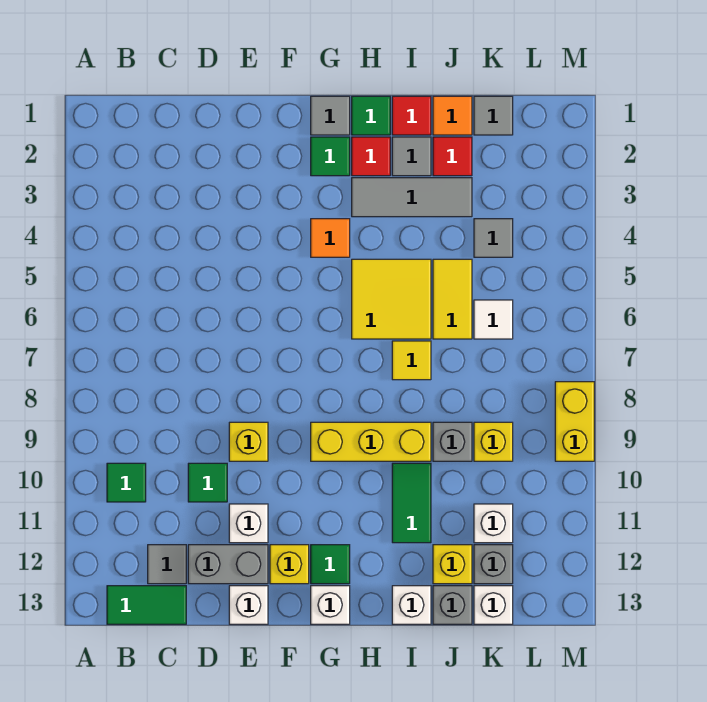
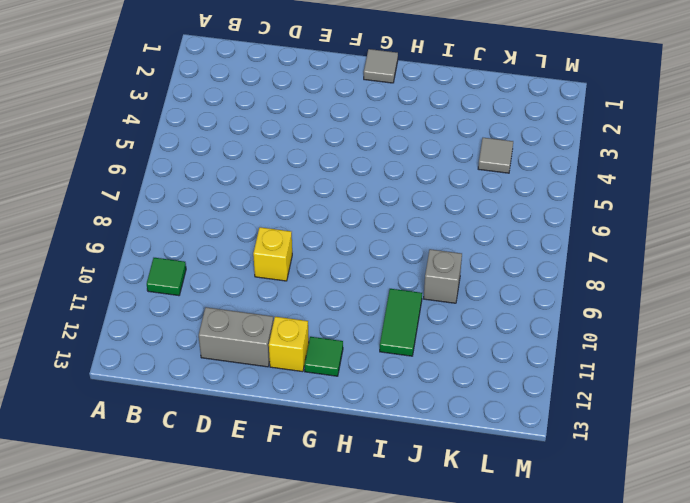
none -> green 1x2 tile [107,586,186,624]
none -> grey 1x1 tile [148,545,186,584]
none -> green 1x1 tile [188,463,227,502]
none -> white 1x1 brick [229,504,268,543]

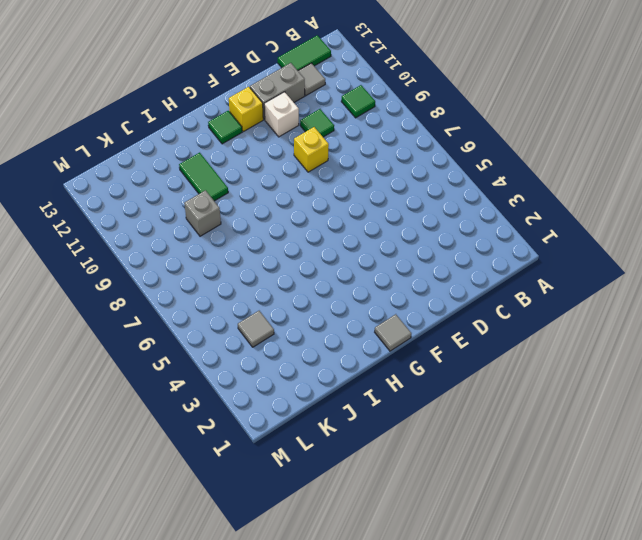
none -> white 1x1 brick [229,586,268,624]
none -> green 1x1 tile [311,137,350,176]
none -> orange 1x1 tile [311,219,350,257]
none -> yellow 1x3 brick [311,422,431,461]

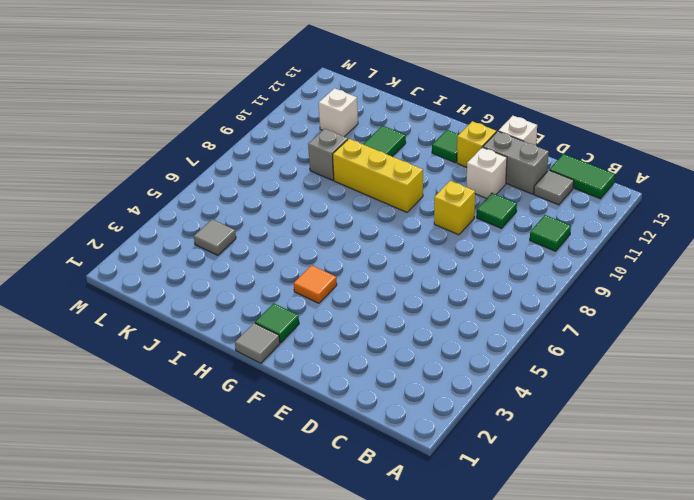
none -> white 1x1 brick [311,586,350,624]
none -> green 1x1 tile [352,96,390,135]
none -> red 1x1 tile [352,137,390,176]
none -> grey 1x3 tile [352,178,472,217]

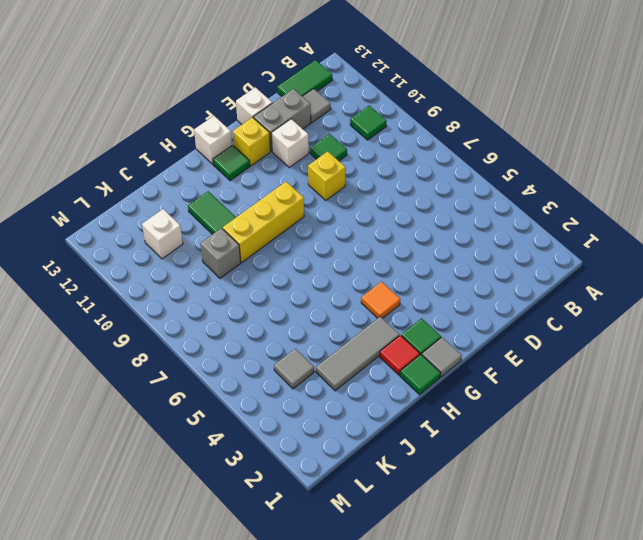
none -> yellow 2x2 tile [352,259,431,339]
none -> red 1x1 tile [392,96,431,135]
none -> grey 1x1 tile [392,137,431,176]
none -> yellow 1x1 tile [392,341,431,380]

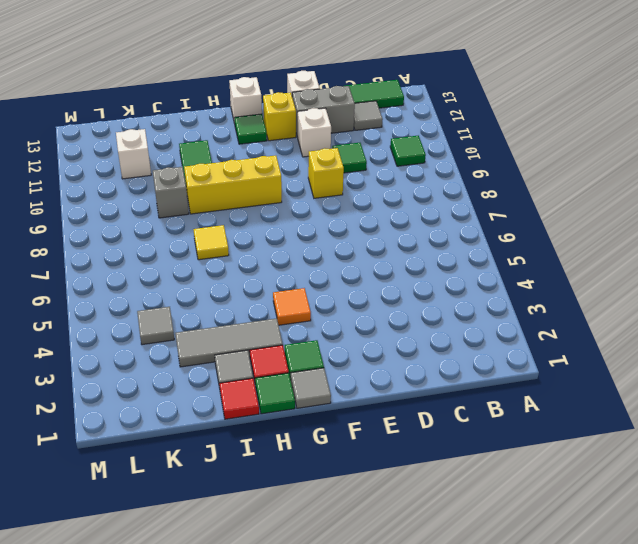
none -> yellow 2x2 tile [352,259,431,339]
none -> white 1x1 brick [392,586,431,624]
none -> orange 1x1 tile [433,96,472,135]
none -> red 1x1 tile [433,137,472,176]

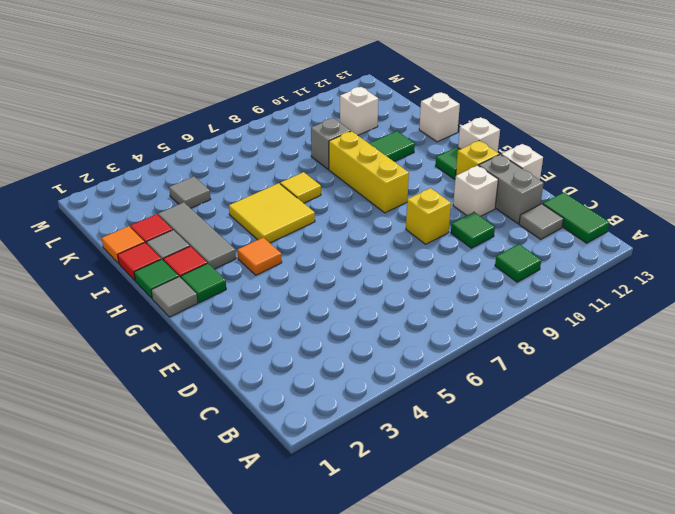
none -> yellow 1x2 tile [433,259,472,339]
none -> yellow 1x1 brick [433,545,472,584]
none -> grey 1x1 brick [433,586,472,624]
none -> grey 1x1 tile [474,96,513,135]

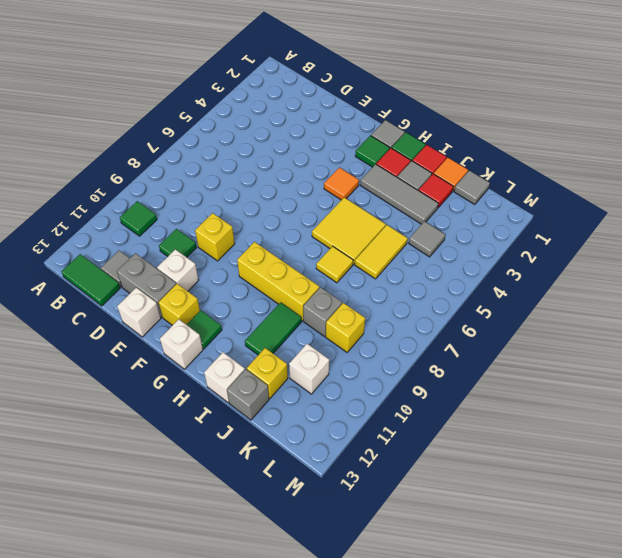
none -> white 1x1 tile [474,300,513,339]
none -> grey 1x1 brick [474,545,513,584]
none -> white 1x1 brick [474,586,513,624]
none -> yellow 1x2 brick [555,382,594,461]

